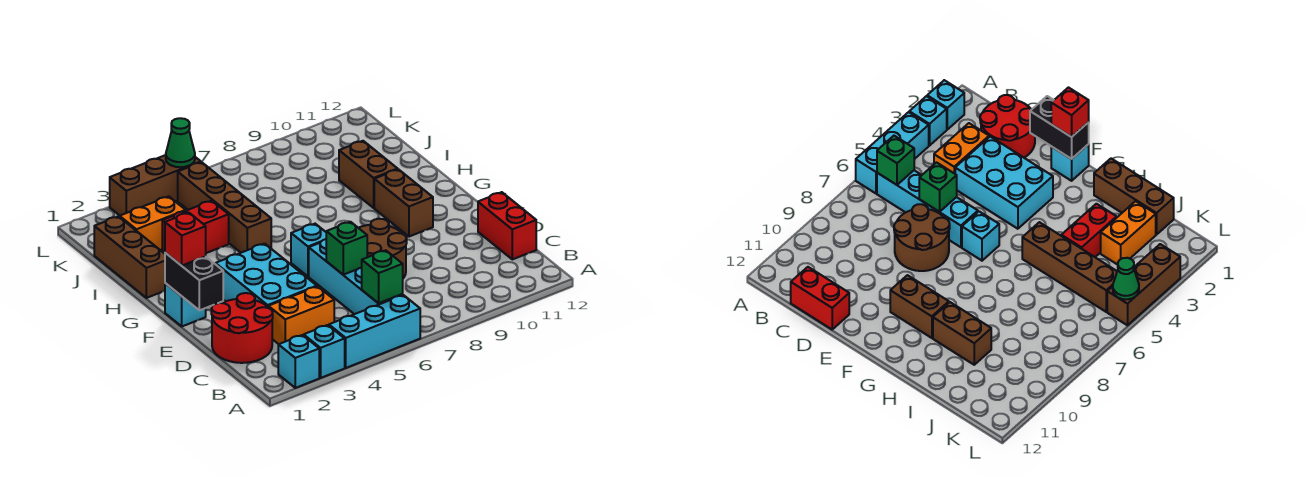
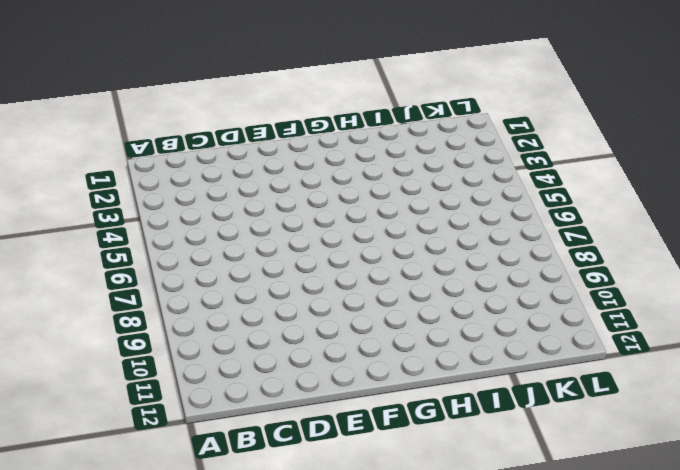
none -> cyan 1x1 brick [278,335,319,388]
none -> cyan 1x1 brick [304,325,345,378]
none -> cyan 1x3 brick [329,295,420,368]

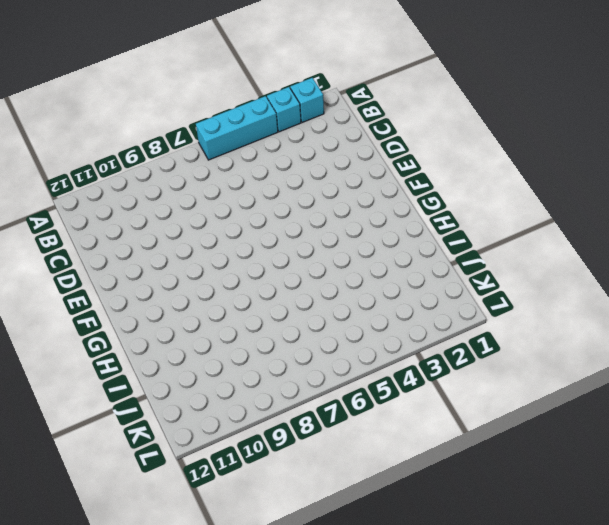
none -> cyan 1x4 brick [309,239,403,314]
none -> red 2x2 round brick [211,293,273,363]
none -> orange 1x2 brick [268,286,334,344]

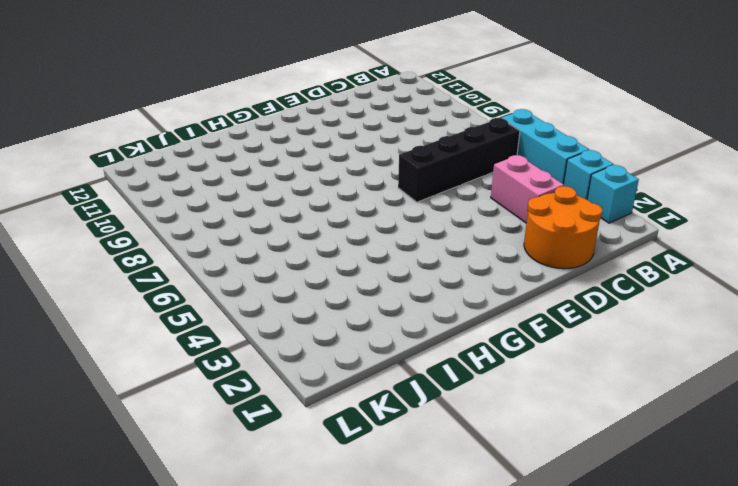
black 1x4 brick [398,118,520,202] -> cyan 1x4 brick [309,239,403,314]
orange 2x2 round brick [524,186,602,269] -> red 2x2 round brick [211,293,273,363]
pink 1x2 brick [491,155,564,223] -> orange 1x2 brick [268,286,334,344]
none -> red 1x2 brick [478,192,536,259]
none -> cyan 2x3 brick [215,244,317,307]
none -> brown 2x2 round brick [359,219,407,278]

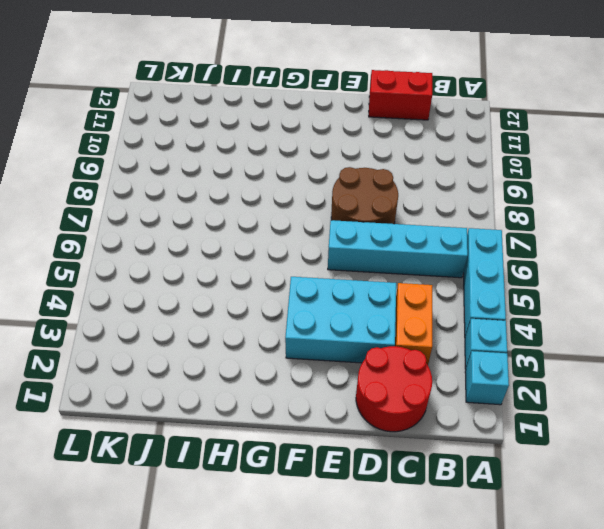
none -> cyan 1x1 brick [165,283,206,326]
none -> cyan 1x1 brick [291,224,326,277]
none -> brown 1x2 brick [374,169,433,237]

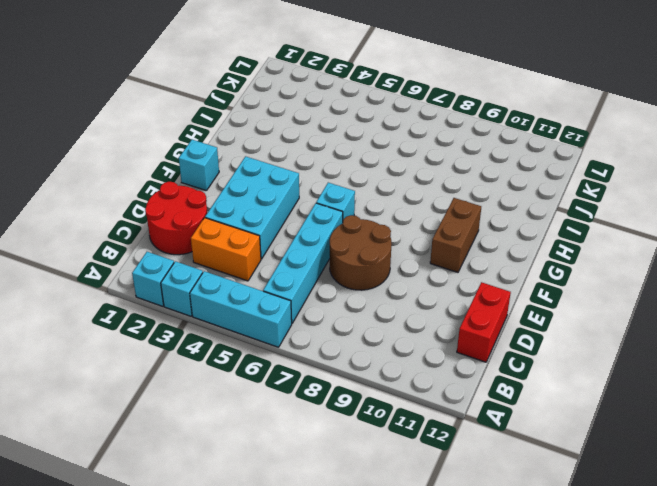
none -> brown 1x3 brick [94,216,165,298]
none -> brown 1x4 brick [178,162,271,253]
none -> brown 1x2 brick [339,141,398,208]

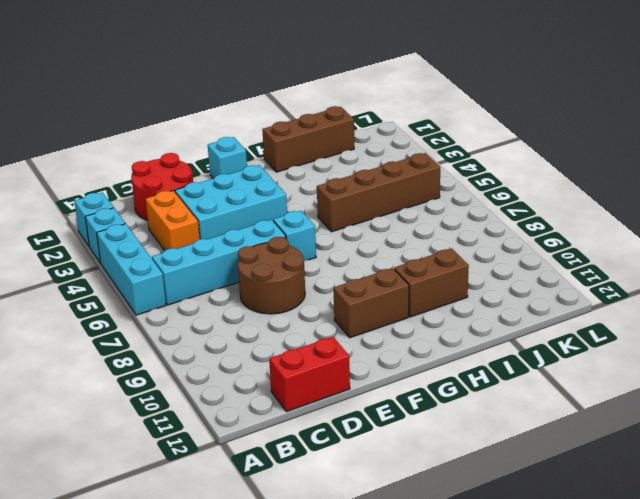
none -> red 1x2 brick [162,201,229,253]
none -> orange 1x2 brick [120,196,186,250]
none -> brown 1x3 brick [110,155,201,215]

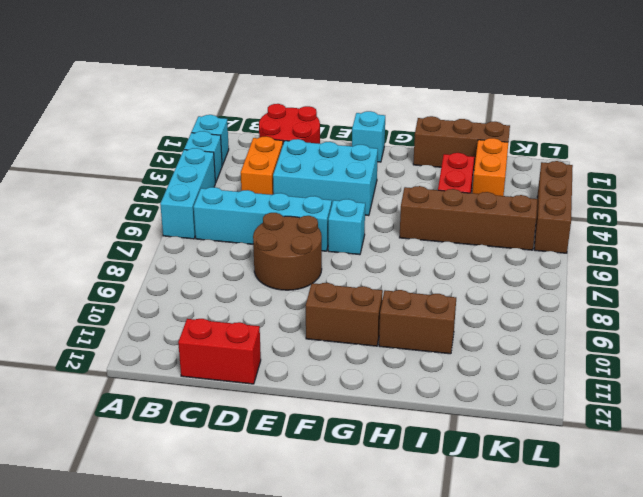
none -> green 1x1 brick [362,250,403,303]
none -> green 1x1 brick [326,222,367,275]
none -> black 1x2 brick [165,253,223,310]

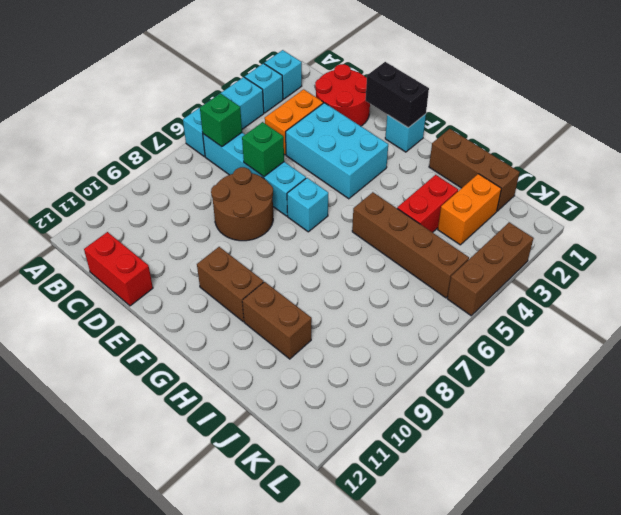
none -> green 1x1 cone [166,118,195,167]
none -> red 1x1 brick [165,213,206,266]

